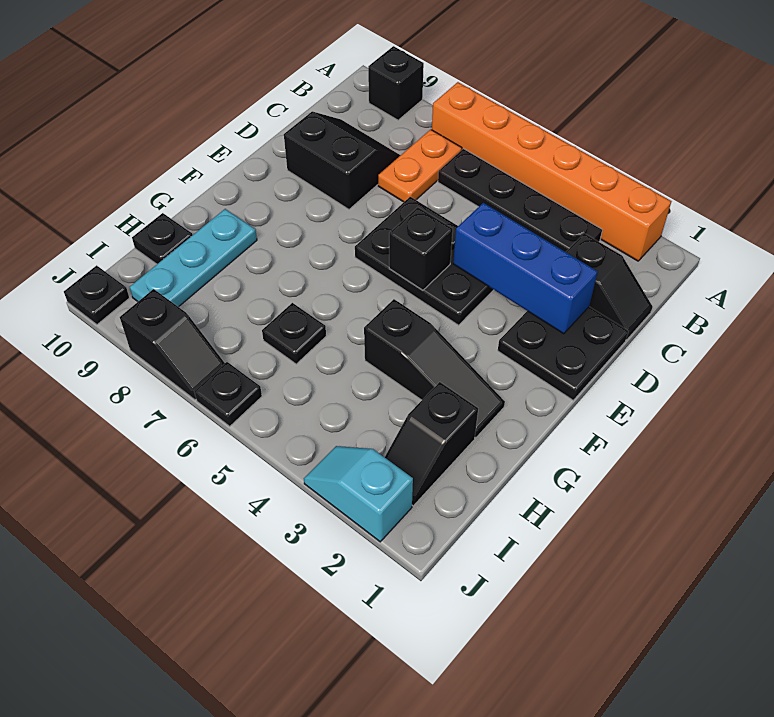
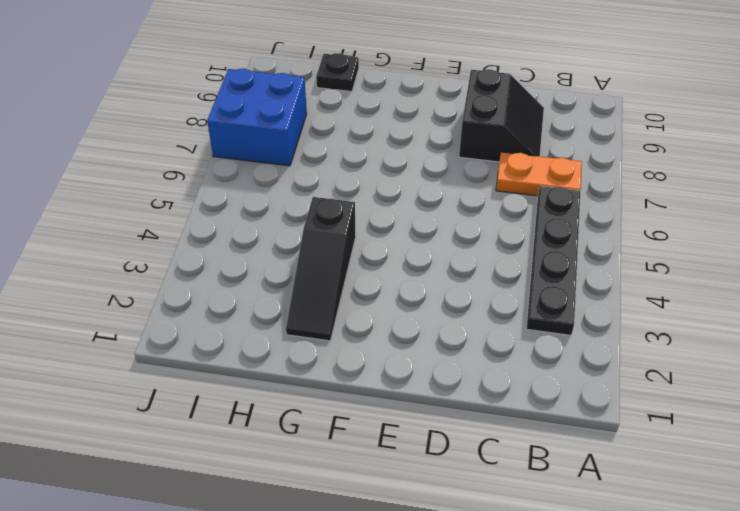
blue 2x2 brick [207,69,307,166] -> black 1x2 slope [120,289,225,400]
none -> orange 1x6 brick [432,82,671,261]
none -> black 1x1 brick [368,46,424,120]
none -> black 1x2 slope [566,233,653,340]

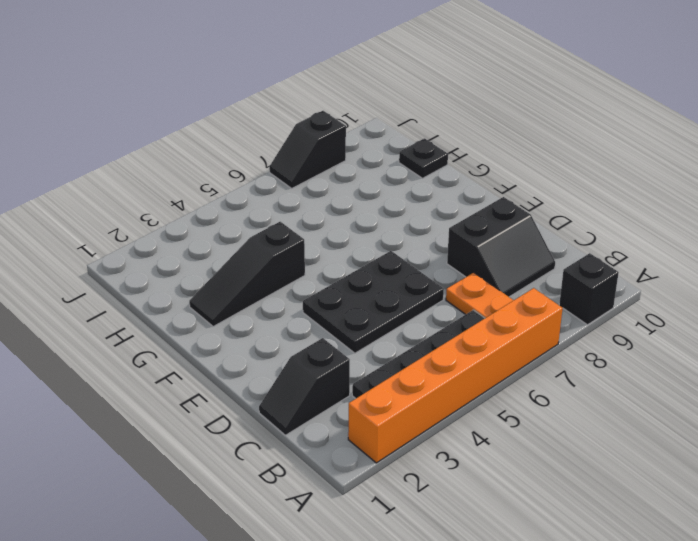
none -> black 2x2 plate [498,307,628,400]
none -> cyan 1x3 plate [130,209,257,307]
none -> black 1x2 slope [385,382,478,506]

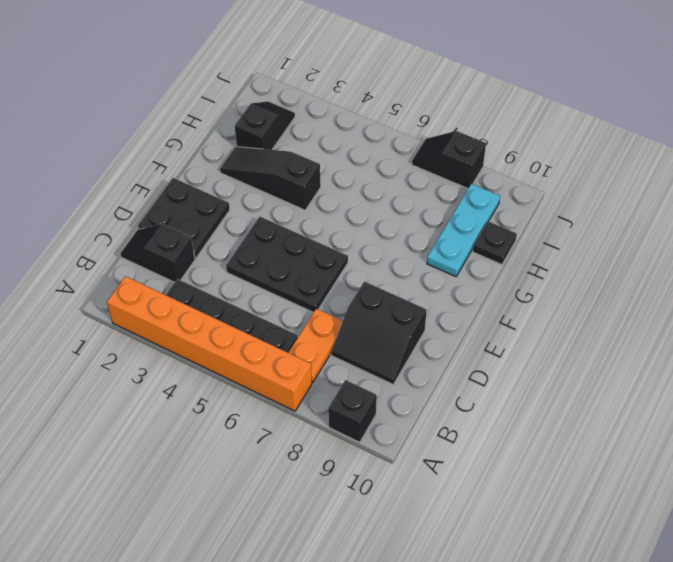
none -> black 1x1 plate [262,303,326,364]
none -> cyan 1x2 slope [304,446,413,542]
none -> black 1x1 plate [194,362,262,426]

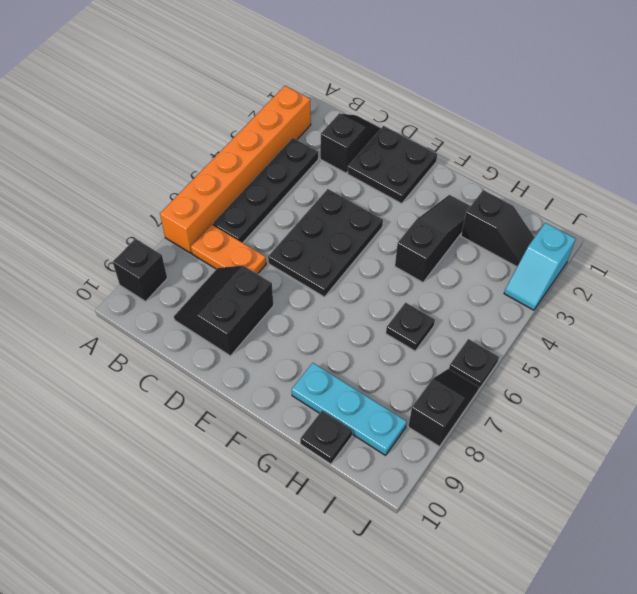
none -> black 1x1 plate [64,265,129,325]
none -> blue 1x3 brick [453,203,598,334]
none -> black 1x1 brick [389,207,453,290]

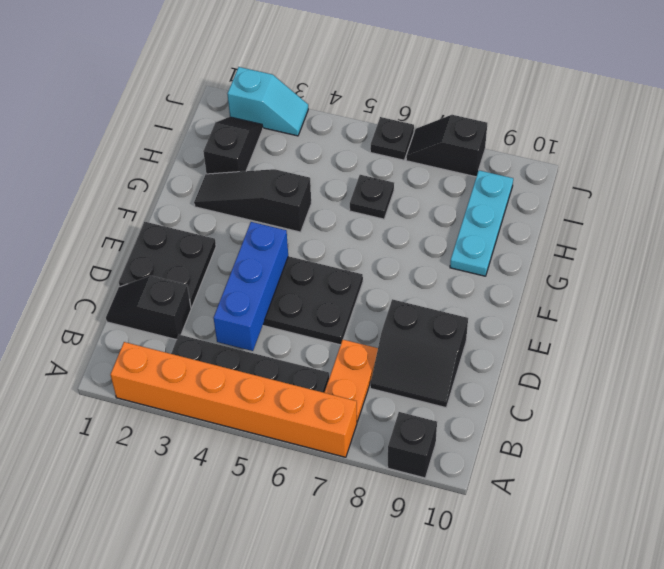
blue 1x3 brick [214,222,288,351] -> blue 1x3 brick turned to [453,203,598,334]
none -> black 1x1 plate [132,213,193,264]
none -> black 1x1 plate [64,265,129,325]
none -> black 1x1 brick [389,207,453,290]

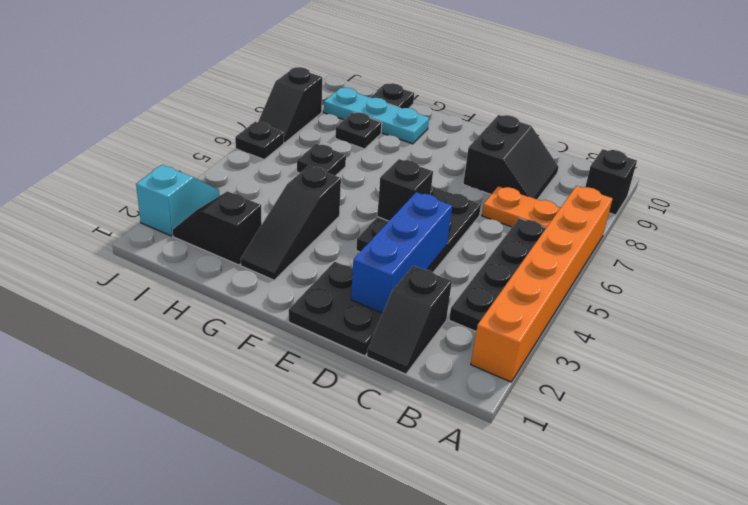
black 1x1 plate [335,112,382,149] -> black 1x1 plate moved to [64,265,129,325]

